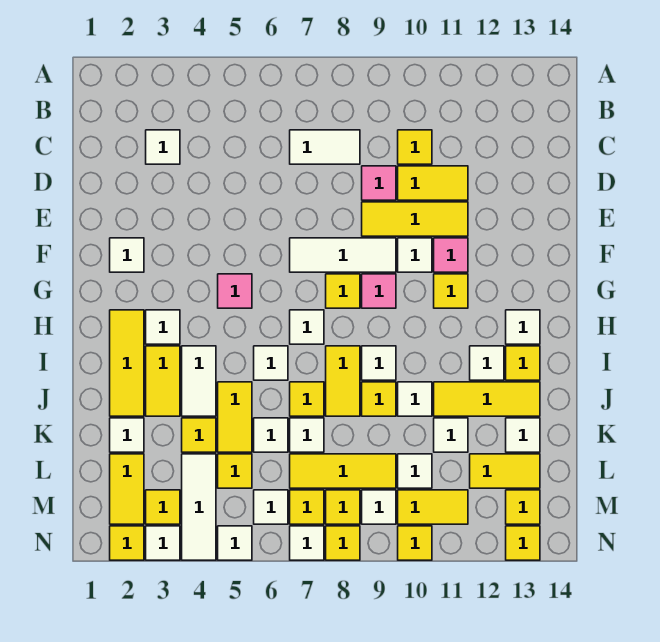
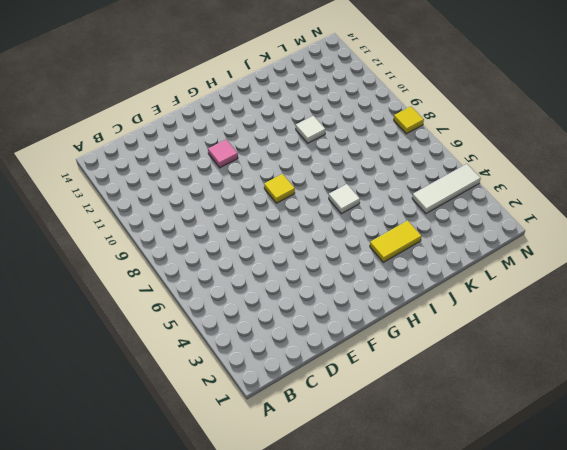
none -> white 1x1 tile [146,130,180,164]
none -> white 1x2 tile [290,130,360,164]
none -> yellow 1x1 tile [398,130,432,164]
none -> pink 1x1 tile [362,166,396,200]

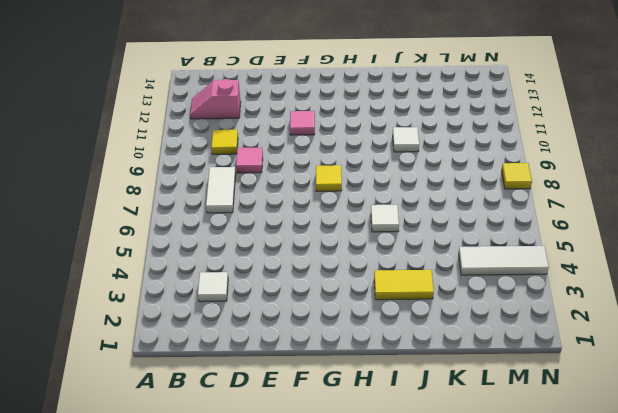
pink 1x2 slope [190,79,241,119] -> none
none -> yellow 1x2 tile [398,166,468,200]
none -> yellow 1x3 tile [362,202,468,236]
none -> white 1x1 tile [110,238,144,272]
none -> white 1x3 tile [290,238,396,272]

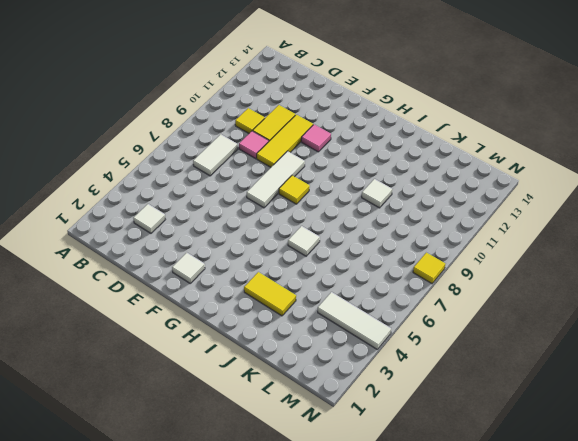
none -> white 1x1 tile [398,238,432,272]
none -> pink 1x1 tile [218,274,252,308]
none -> pink 1x1 tile [362,274,396,308]
none -> yellow 1x1 tile [434,274,468,308]

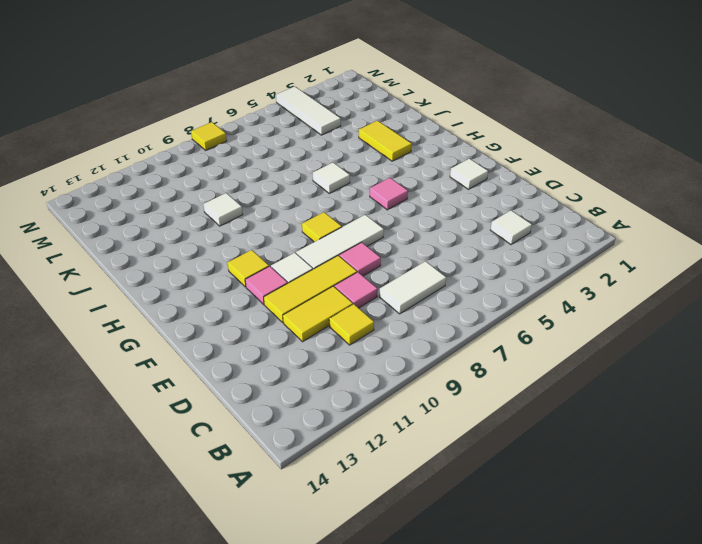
pink 1x1 tile [339,242,381,276] -> pink 1x1 tile moved to [362,274,396,308]
none -> yellow 1x3 tile [110,310,144,416]
none -> white 1x1 tile [146,310,180,344]
none -> white 1x1 tile [290,310,324,344]
none -> white 1x1 tile [506,310,540,344]

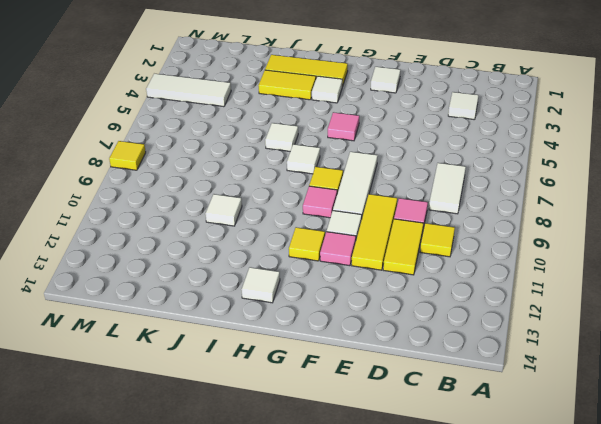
none -> white 1x2 tile [182,346,216,416]
none -> yellow 1x2 tile [326,346,360,416]
none -> white 1x1 tile [362,346,396,380]
none -> white 1x1 tile [470,346,504,380]

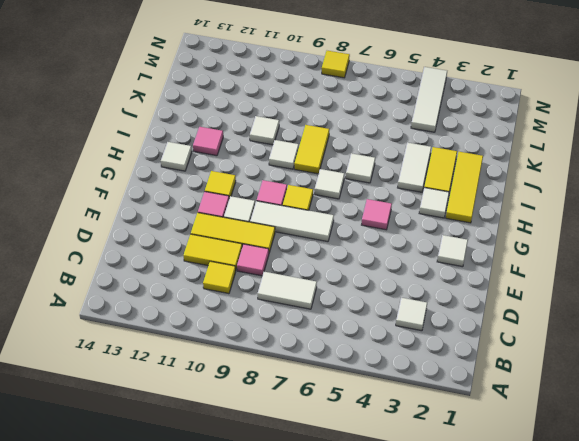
pink 1x1 tile [193,127,223,156] -> white 1x1 tile [470,346,504,380]
none -> yellow 1x1 tile [506,346,540,380]
none -> yellow 1x2 tile [218,382,252,452]
none -> yellow 1x1 tile [290,382,324,416]
none -> yellow 1x1 tile [362,382,396,416]

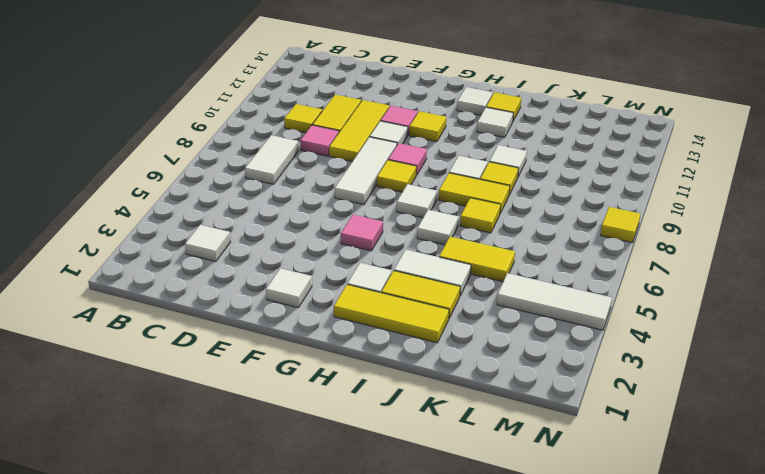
none -> yellow 1x3 tile [434,382,540,416]
none -> white 1x1 tile [110,418,144,452]
none -> yellow 1x1 tile [182,418,216,452]
none -> white 1x1 tile [254,418,288,452]

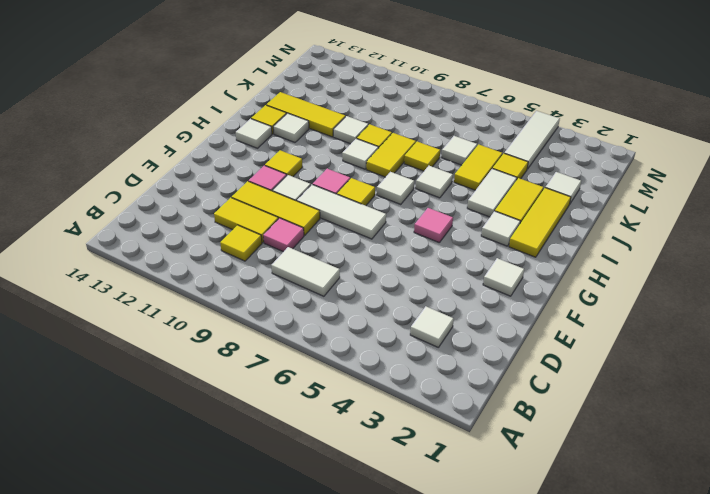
none -> white 1x1 tile [290,418,324,452]
none -> white 1x1 tile [434,418,468,452]
none -> white 1x1 tile [506,418,540,452]
none -> yellow 1x2 tile [110,454,144,524]

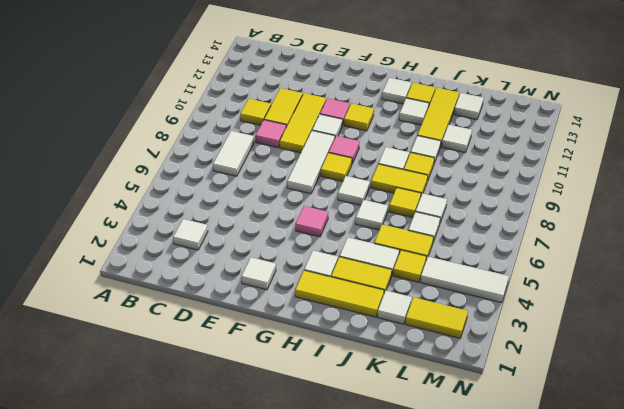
none -> yellow 1x1 tile [218,454,252,488]
none -> yellow 1x3 tile [290,454,396,488]
none -> white 1x1 tile [398,454,432,488]
none -> yellow 1x2 tile [470,454,540,488]

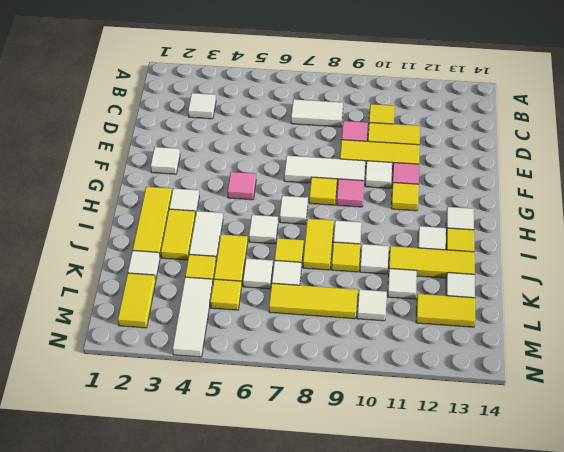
none -> yellow 1x1 tile [146,490,180,524]
none -> white 1x1 tile [254,490,288,524]
none -> yellow 1x1 tile [290,490,324,524]
none -> yellow 1x1 tile [326,490,360,524]

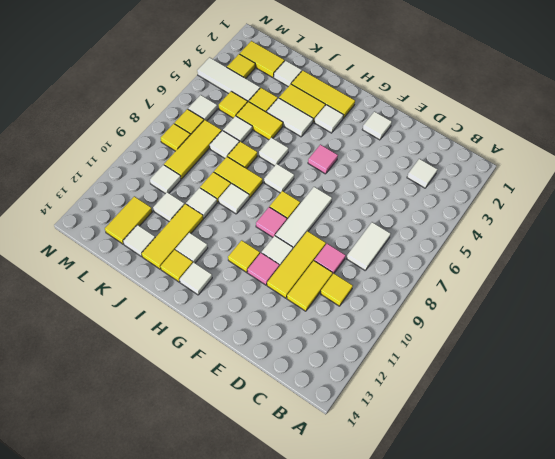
none -> white 1x1 tile [362,490,396,524]
none -> yellow 1x2 tile [398,490,468,524]
none -> yellow 1x1 tile [506,490,540,524]
none -> yellow 1x1 tile [110,526,144,560]

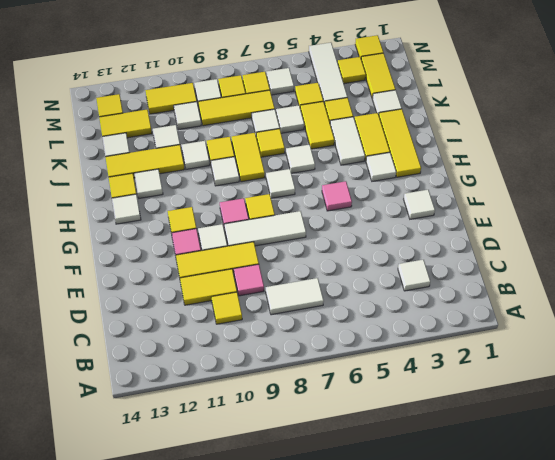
none -> white 1x1 tile [146,526,180,560]
none -> white 1x1 tile [218,526,252,560]
none -> white 1x1 tile [290,526,324,560]
none -> yellow 1x1 tile [326,526,360,560]

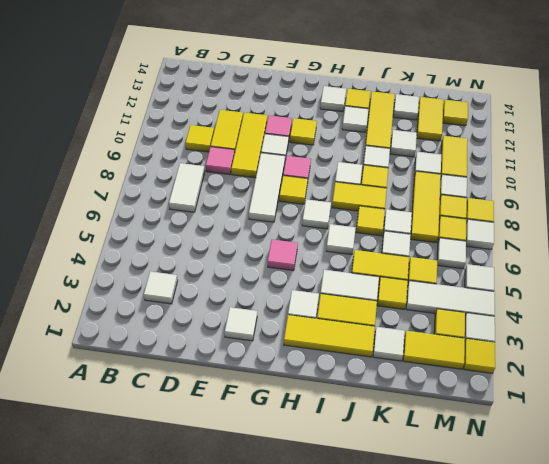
none -> yellow 1x1 tile [398,526,432,560]
none -> yellow 1x1 tile [506,526,540,560]

